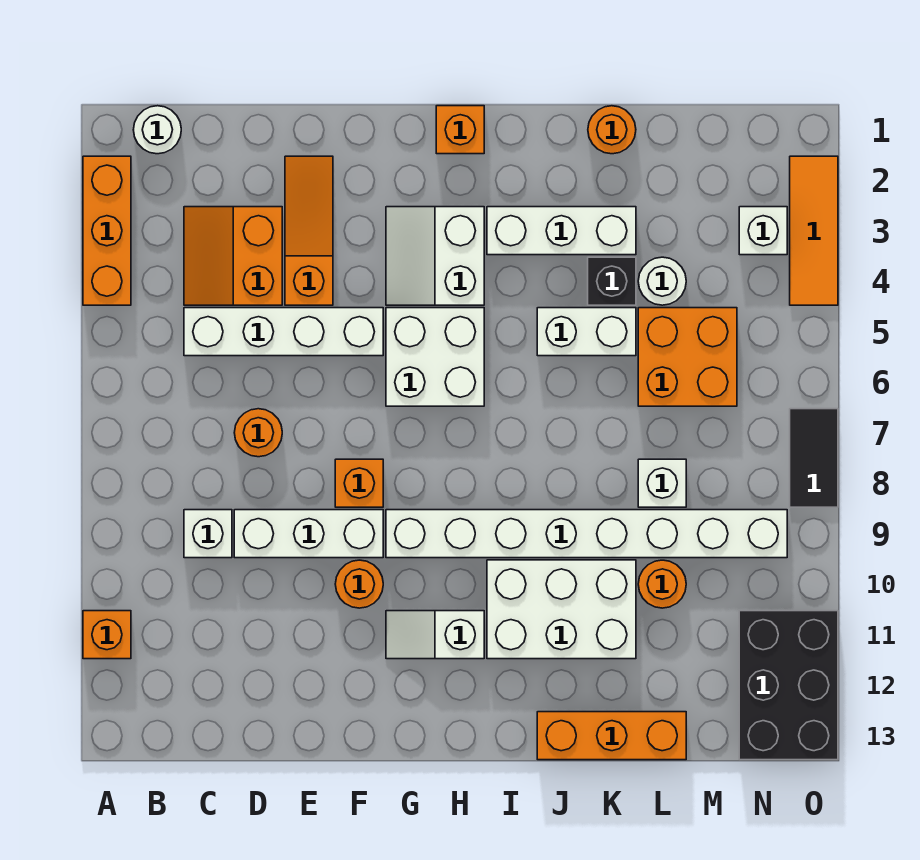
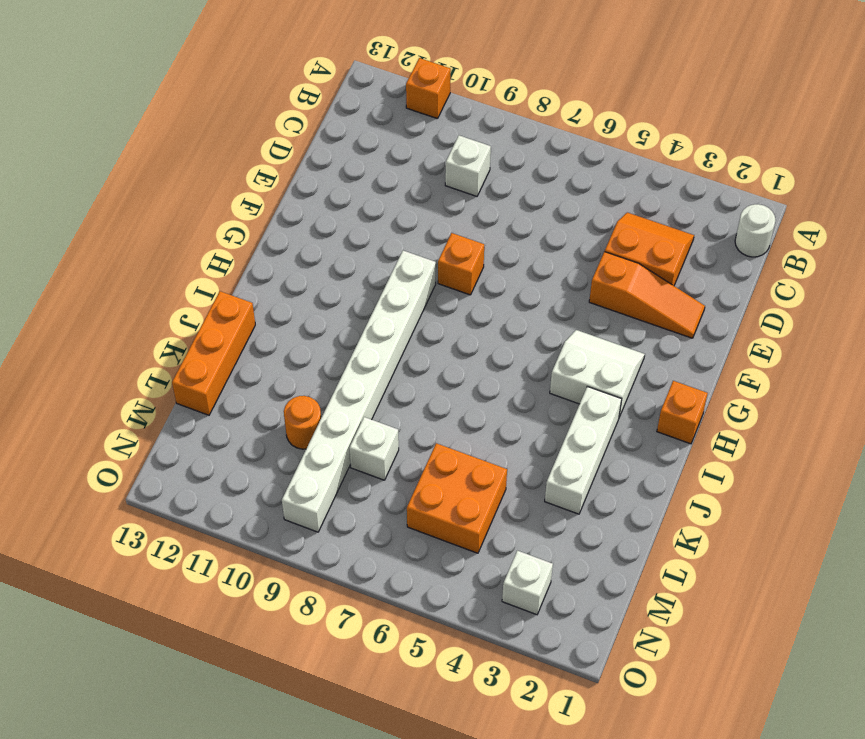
none -> orange 1x3 brick [83,156,131,305]
none -> white 1x4 brick [184,308,383,356]
none -> orange 1x1 round brick [234,409,282,457]
none -> white 1x3 brick [234,510,383,558]

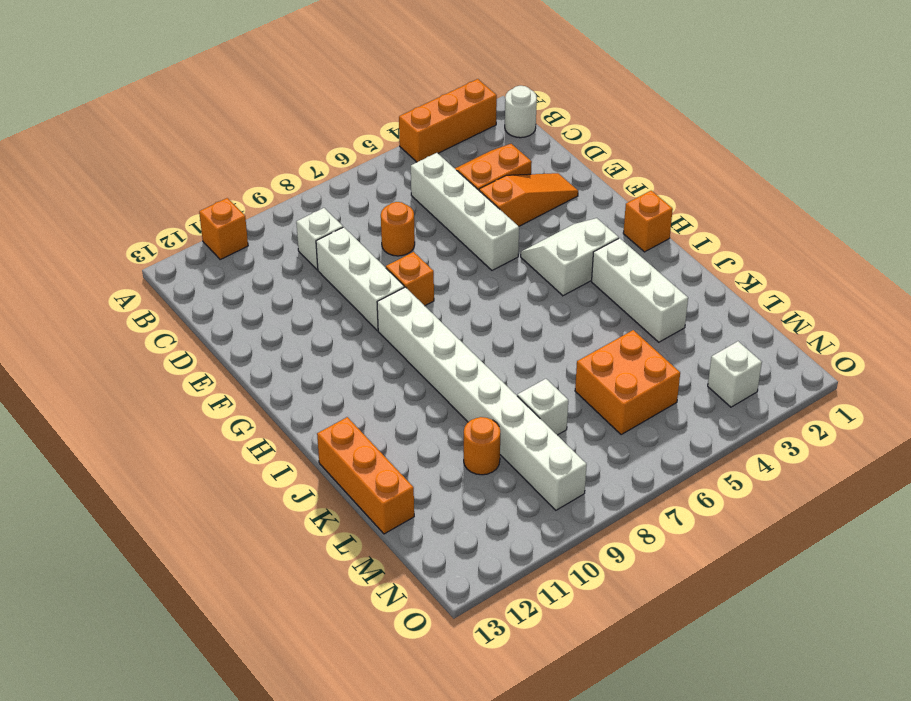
none -> orange 1x1 round brick [335,560,383,608]
none -> white 2x2 brick [386,308,484,406]
none -> white 1x2 slope [386,611,484,659]
none -> white 2x3 brick [487,560,636,659]

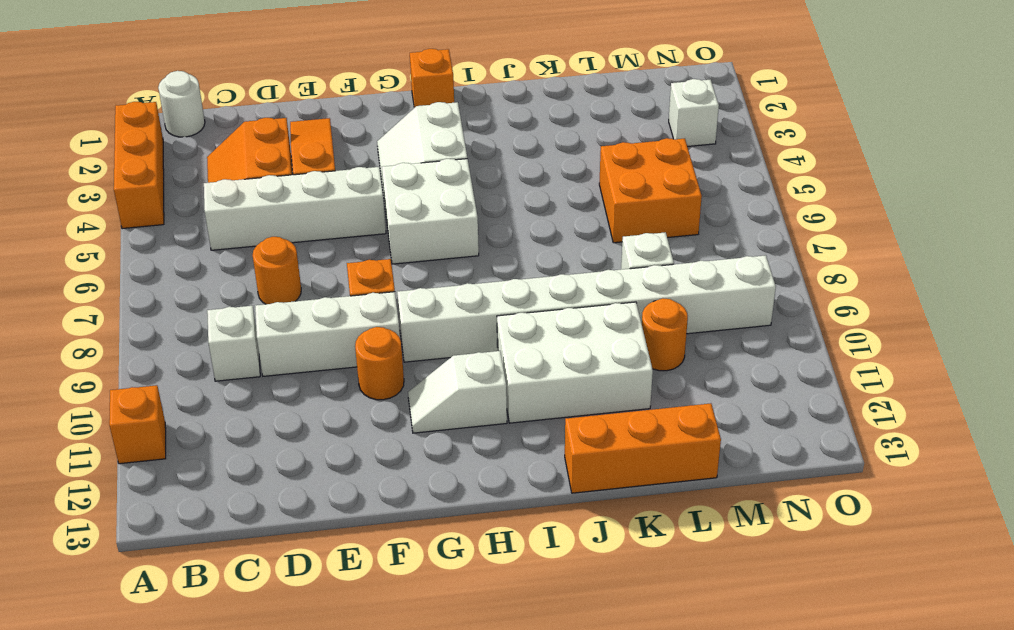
none -> white 1x3 brick [487,207,636,255]
none -> white 1x2 brick [537,308,636,356]
none -> orange 1x1 round brick [588,106,636,154]
none -> black 1x1 brick [588,257,636,305]

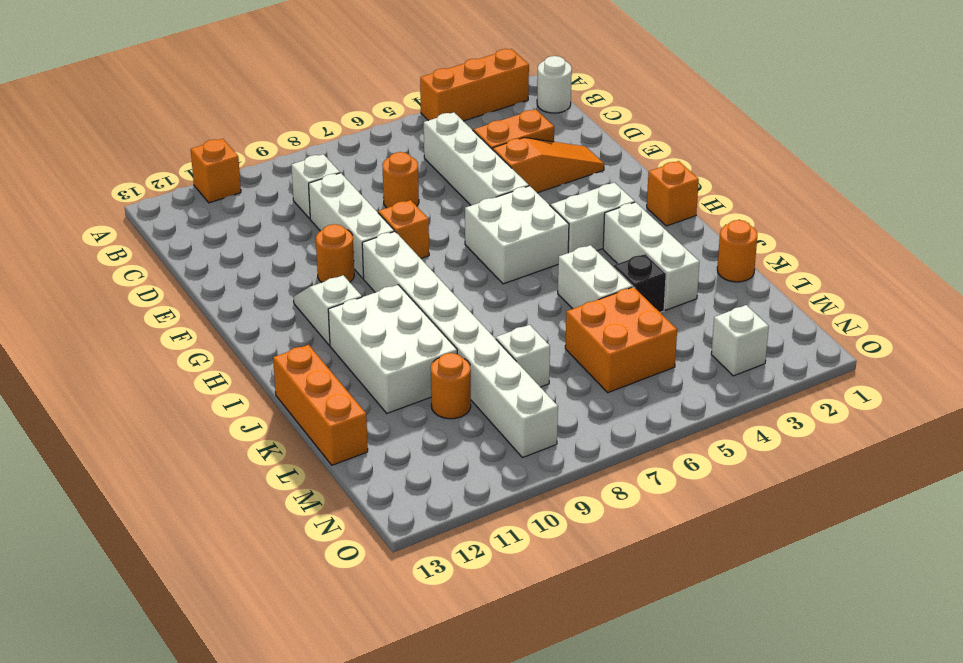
none -> white 1x1 round brick [638,257,686,305]
none -> black 2x3 brick [739,611,838,760]
none -> orange 1x3 tile [790,156,838,305]
none -> black 1x2 tile [790,409,838,507]

